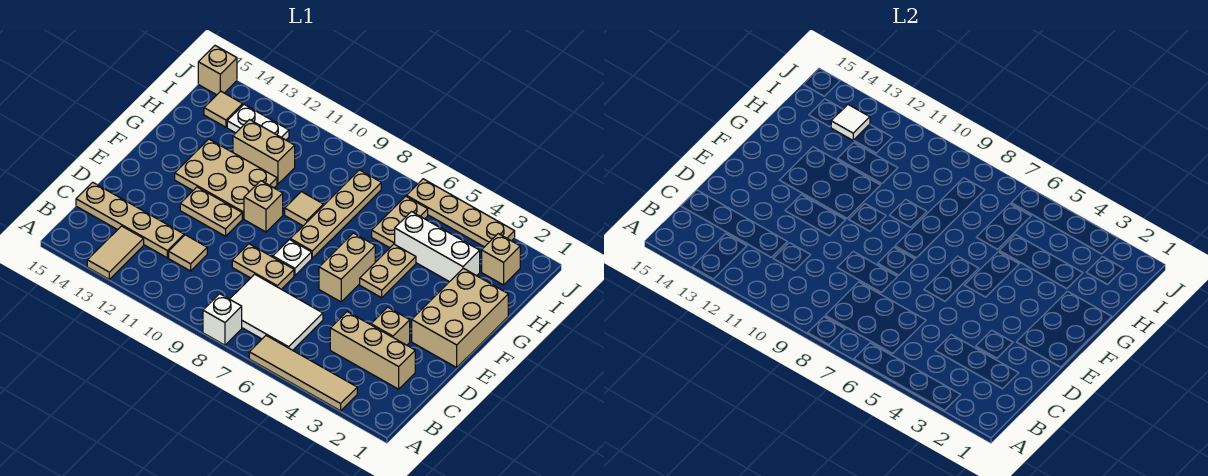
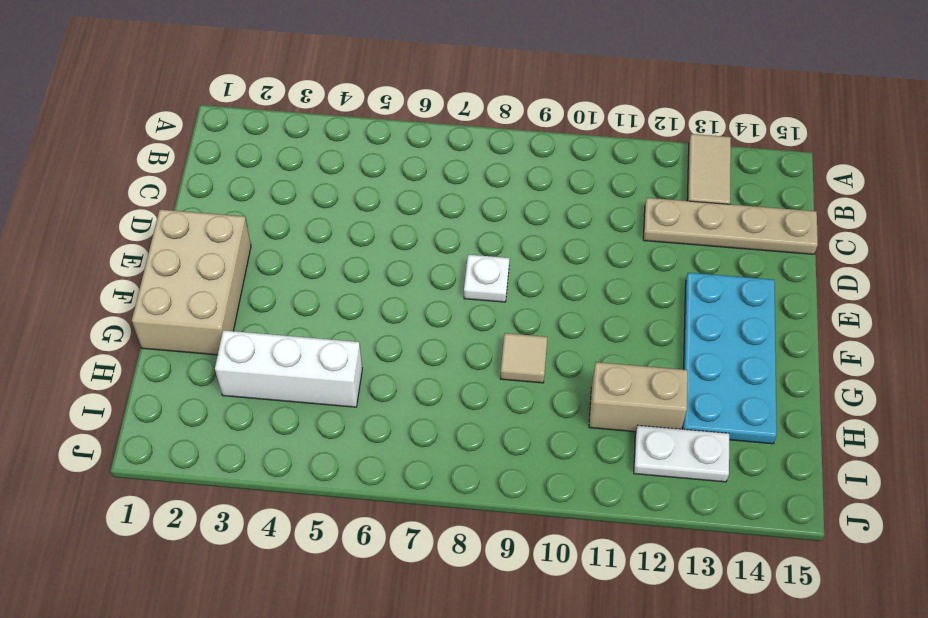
cyan 2x4 plate [682,273,777,444] -> tan 2x3 plate [175,139,277,219]
none -> tan 1x4 tile [249,336,357,411]
none -> white 1x1 brick [203,294,242,345]
none -> white 2x3 tile [230,274,323,350]

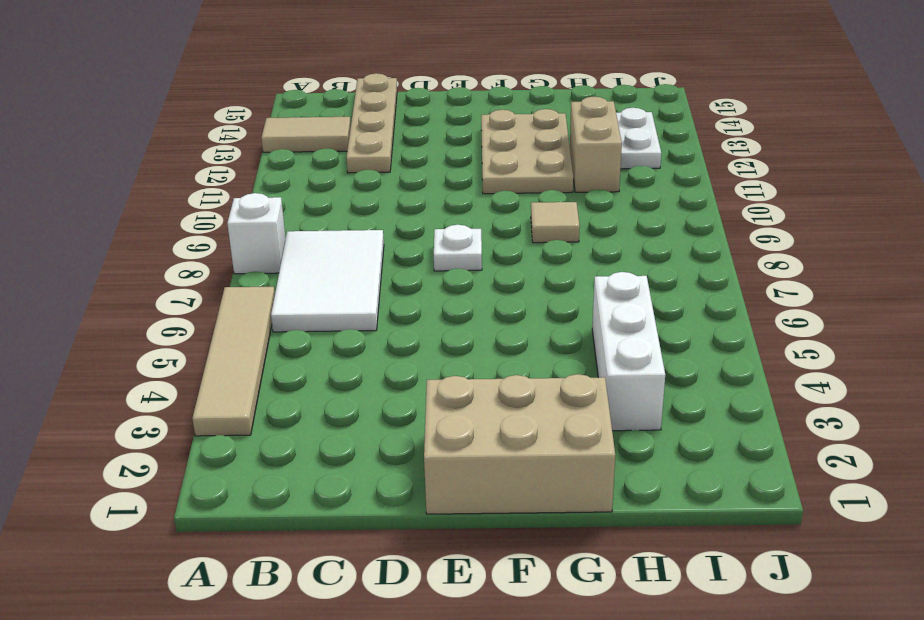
none -> tan 1x3 brick [330,312,415,389]
none -> tan 1x1 tile [169,235,207,271]
none -> tan 1x1 brick [371,307,410,345]

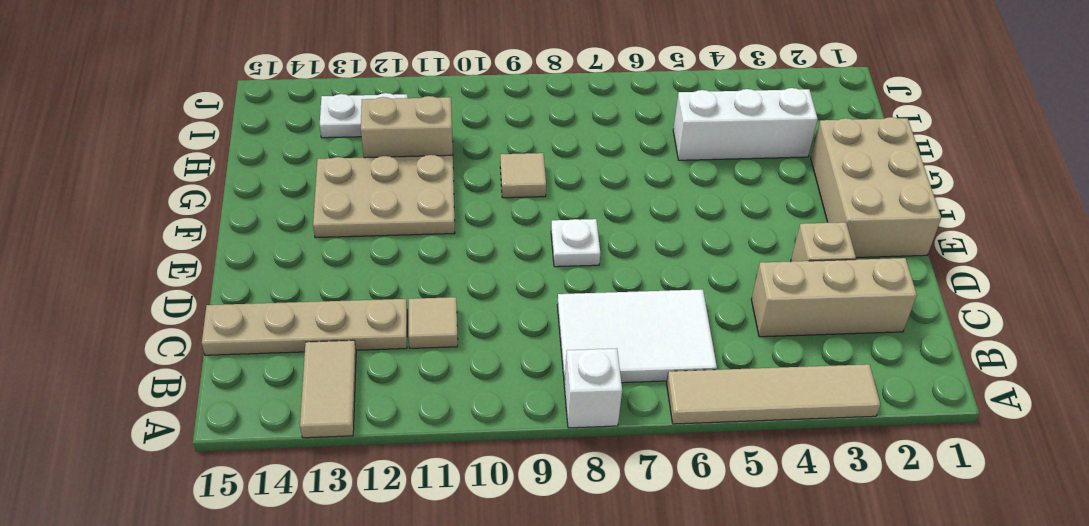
none -> tan 1x2 plate [232,244,294,289]
none -> tan 1x2 brick [319,233,375,302]
none -> tan 1x2 plate [180,187,242,236]

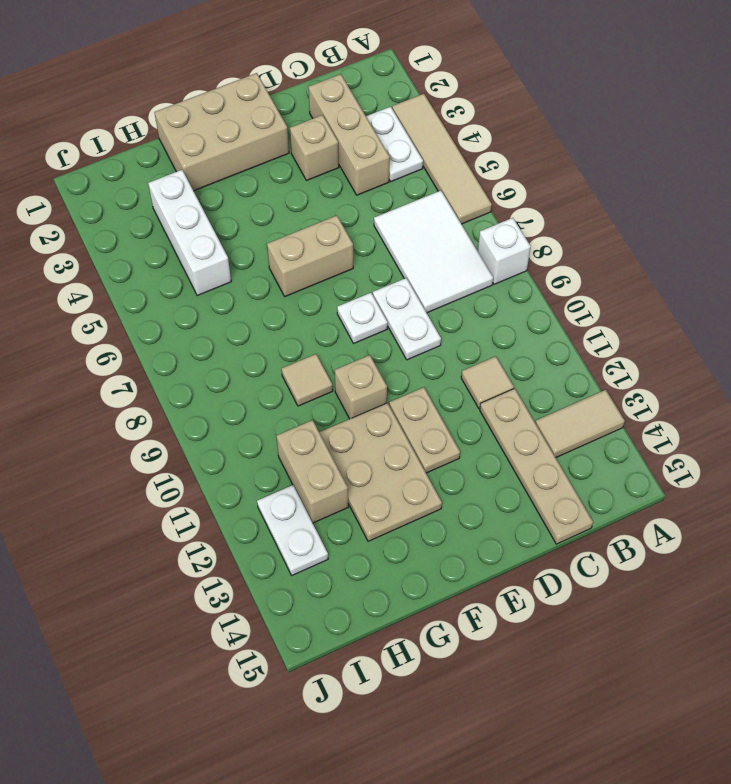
white 1x2 plate [366,107,423,181] -> none
white 1x2 plate [373,278,441,360] -> tan 1x2 plate [232,244,294,289]
none -> tan 1x2 plate [360,244,416,298]
none -> tan 1x4 plate [290,170,381,258]
none -> tan 1x2 plate [372,196,428,248]

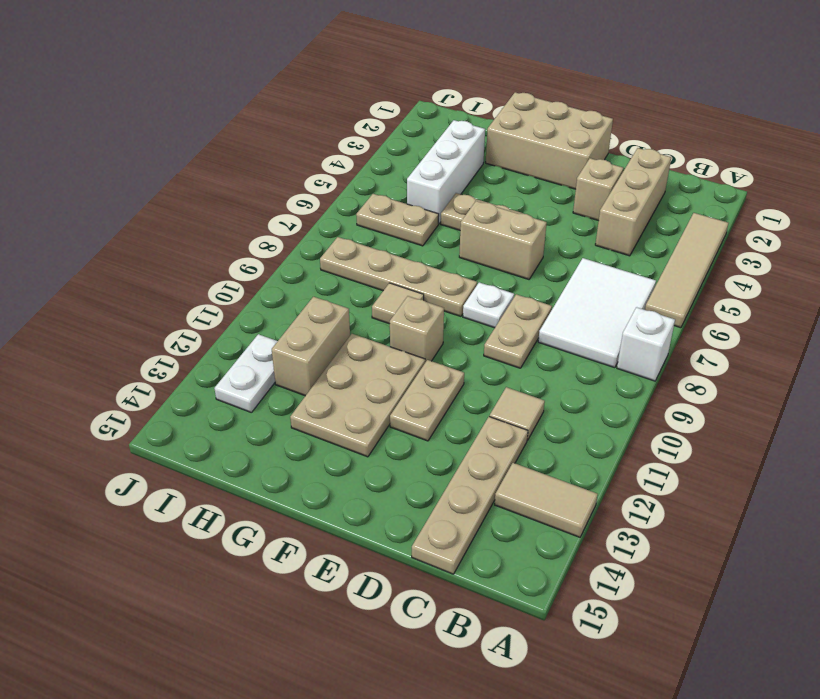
none -> tan 1x1 brick [482,234,520,285]
none -> tan 1x1 tile [204,91,243,127]
none -> tan 1x4 plate [407,179,515,247]

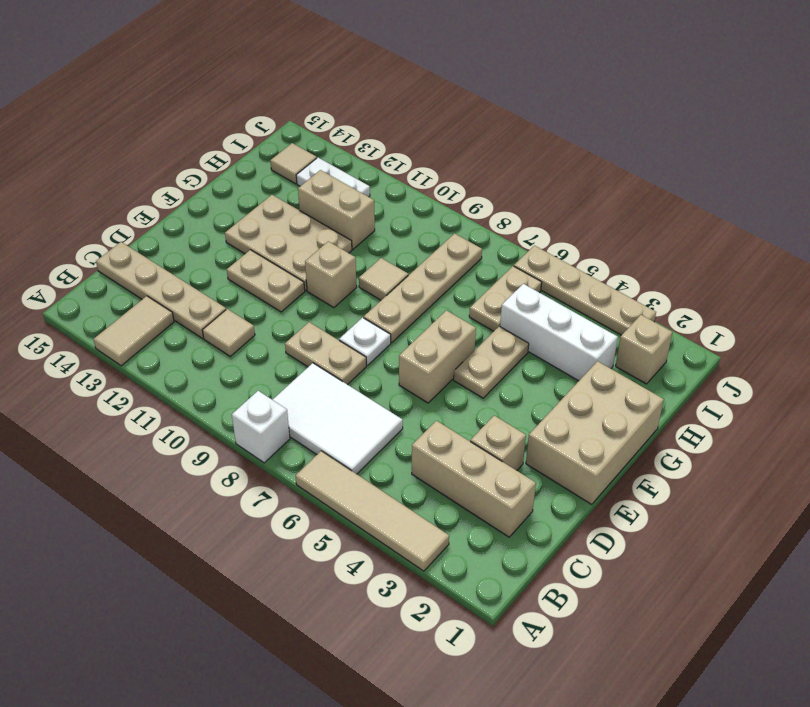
none -> tan 1x1 brick [198,46,237,95]
none -> white 1x1 tile [831,105,870,140]

